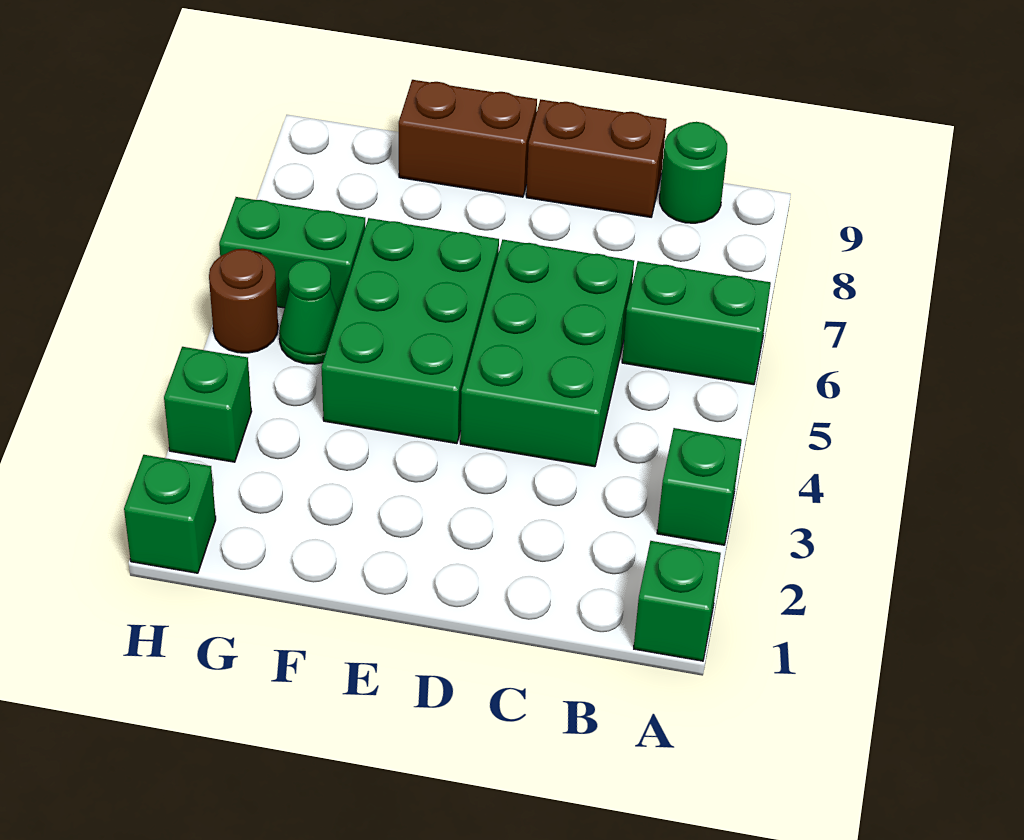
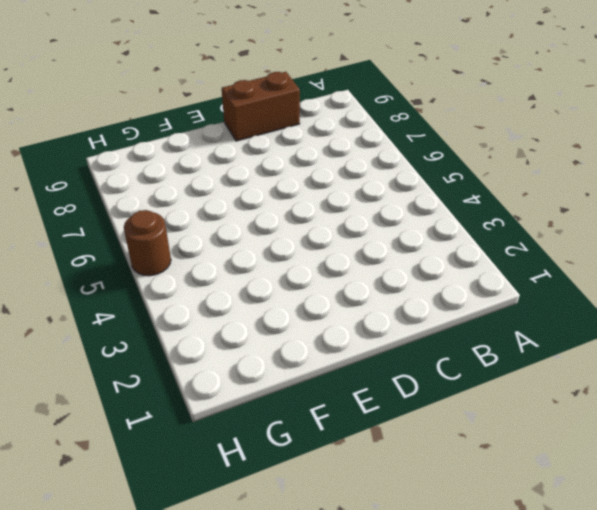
none -> green 1x1 brick [634,541,721,661]
none -> green 1x1 brick [657,428,742,545]
none -> green 1x2 brick [622,261,771,385]

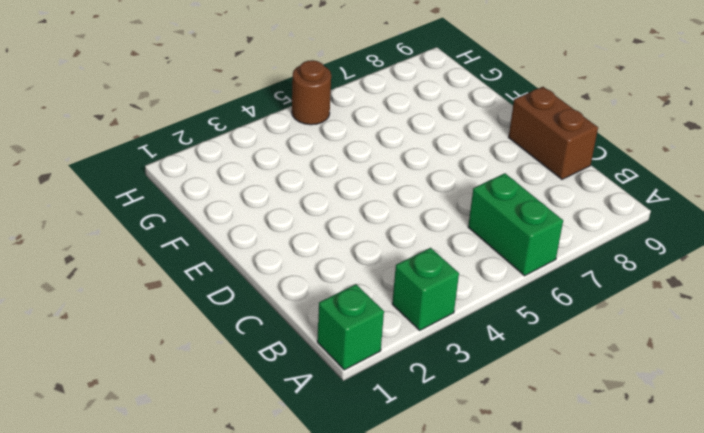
none -> green 1x1 round brick [660,122,727,223]
none -> green 2x3 brick [460,240,634,467]
none -> green 2x3 brick [322,218,499,444]

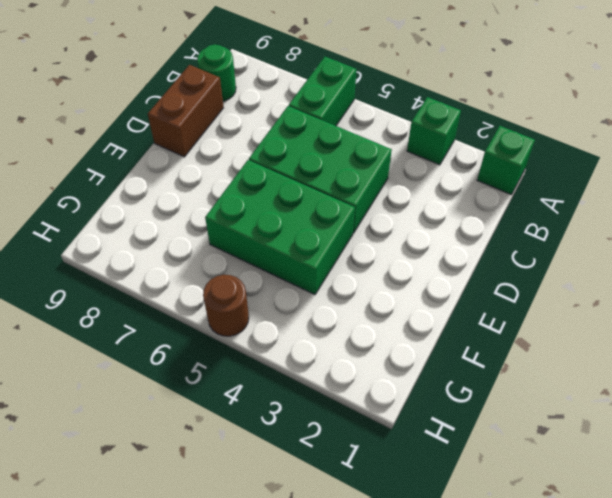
none -> brown 1x2 brick [399,80,537,197]
none -> green 1x1 cone [279,260,339,364]
none -> green 1x2 brick [219,197,365,312]

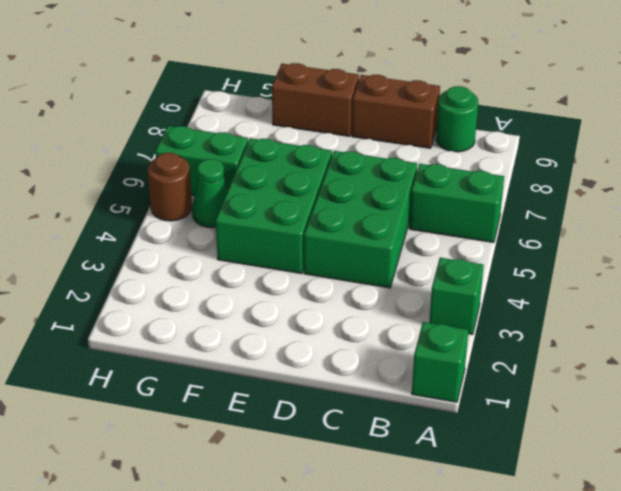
none -> green 1x1 brick [124,455,216,573]
none -> green 1x1 brick [164,347,252,462]

